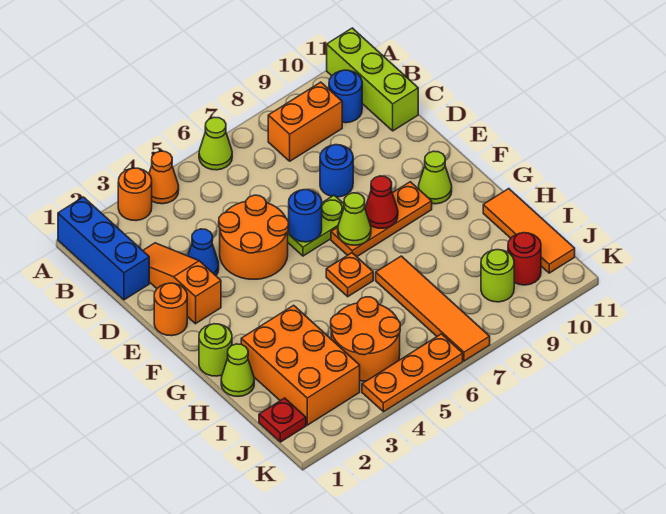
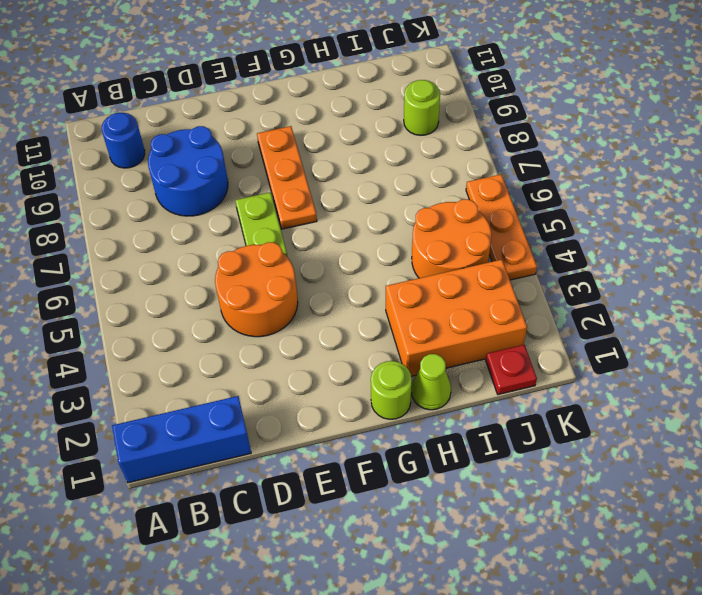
blue 2x2 round brick [148,126,228,216] -> blue 1x1 round brick [320,145,353,197]
none -> orange 1x1 round brick [118,168,152,221]
none -> orange 1x1 cone [149,151,179,204]
none -> lime 1x1 cone [199,117,232,170]

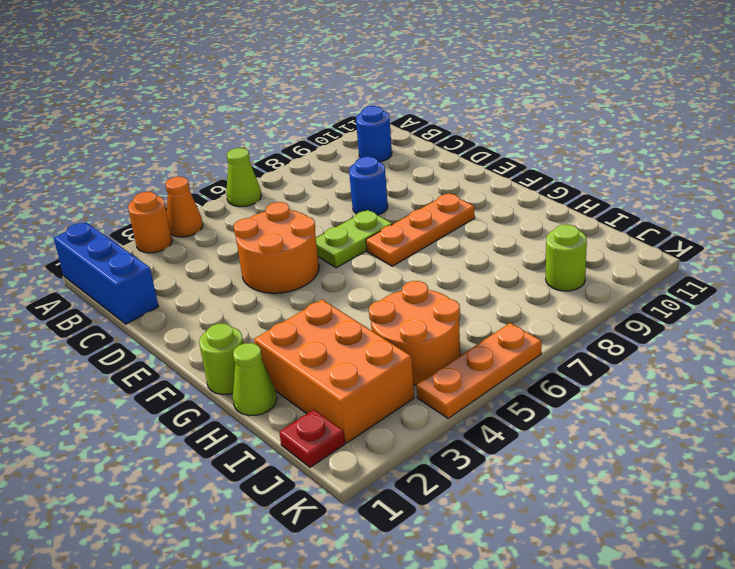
none -> lime 1x3 brick [327,28,418,131]
none -> orange 1x2 brick [268,82,342,161]
none -> orange 1x3 slope [143,243,221,324]

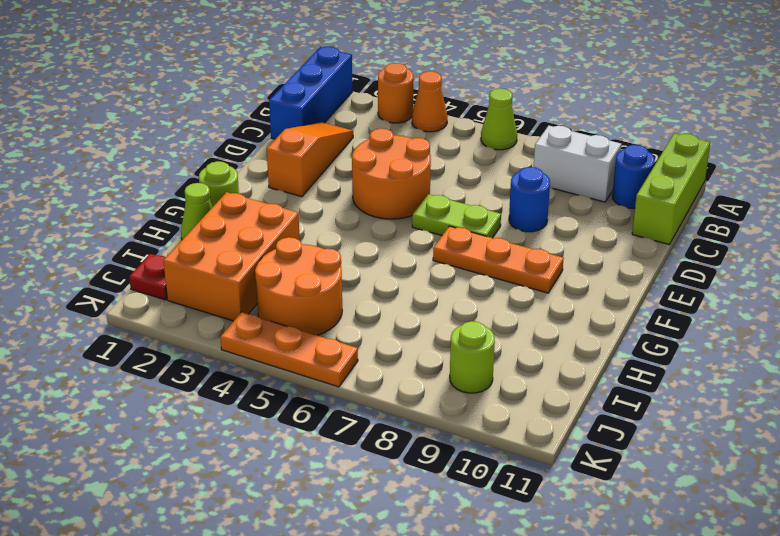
white 1x2 brick [534,126,621,202] -> orange 1x2 brick [268,82,342,161]
none -> blue 1x1 cone [188,229,219,275]
none -> orange 1x1 round brick [154,283,187,336]
none -> lime 1x1 cone [418,151,452,204]

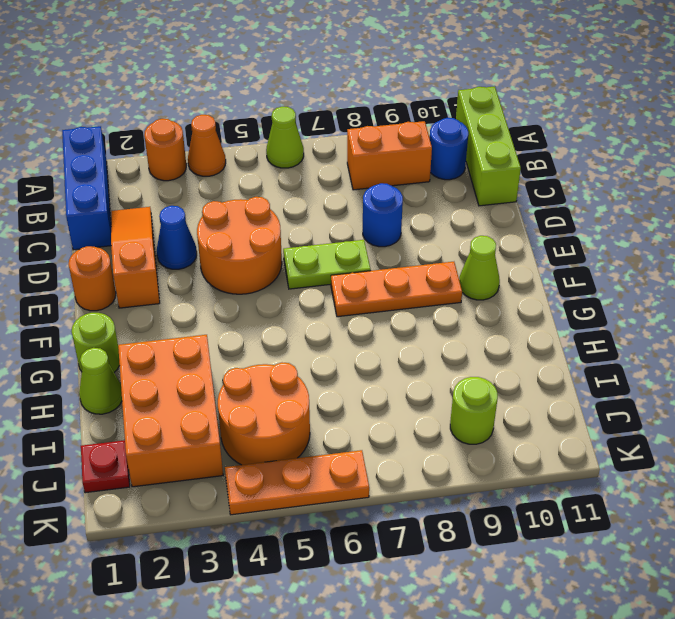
none -> orange 1x1 plate [326,253,373,297]
none -> orange 1x4 tile [376,256,490,361]
none -> orange 1x3 tile [483,189,575,273]

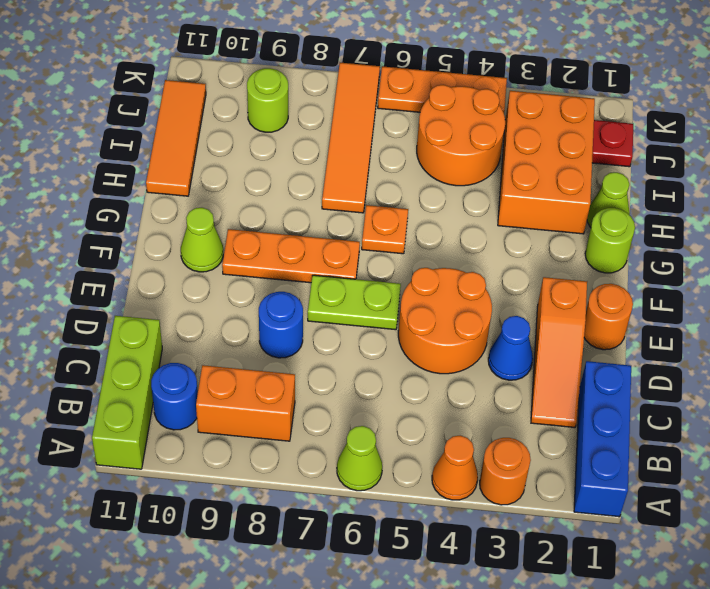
none -> red 1x1 round brick [508,233,541,285]
none -> blue 1x1 round brick [289,190,322,242]
none -> lime 1x1 cone [338,193,371,245]

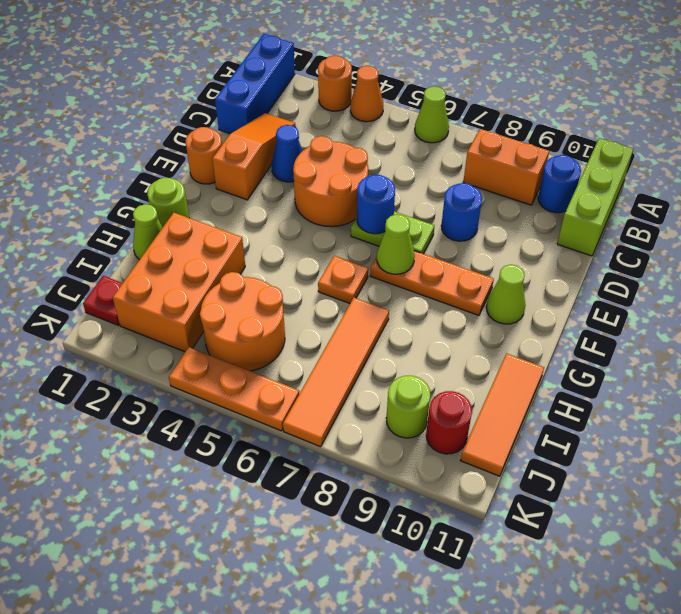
none -> red 1x1 cone [365,176,398,228]

